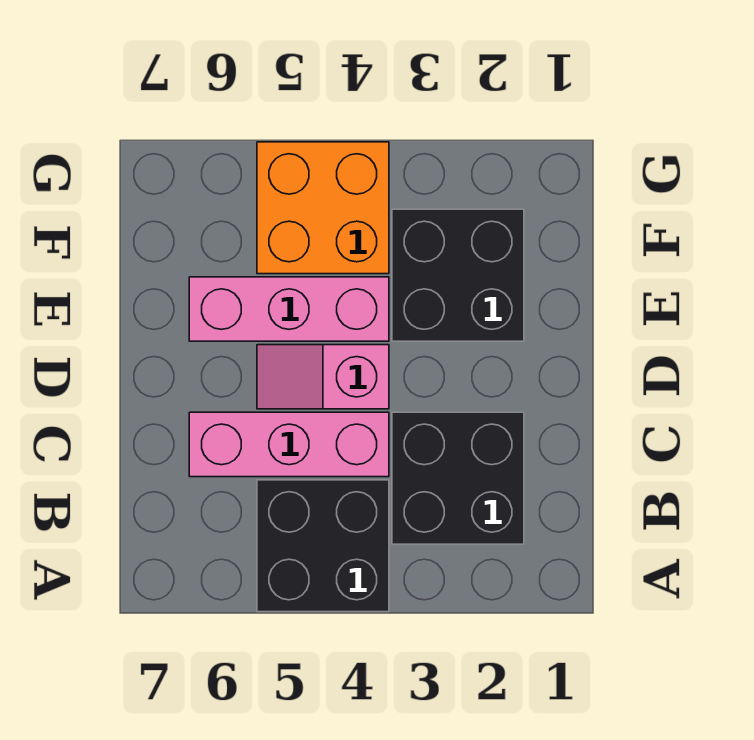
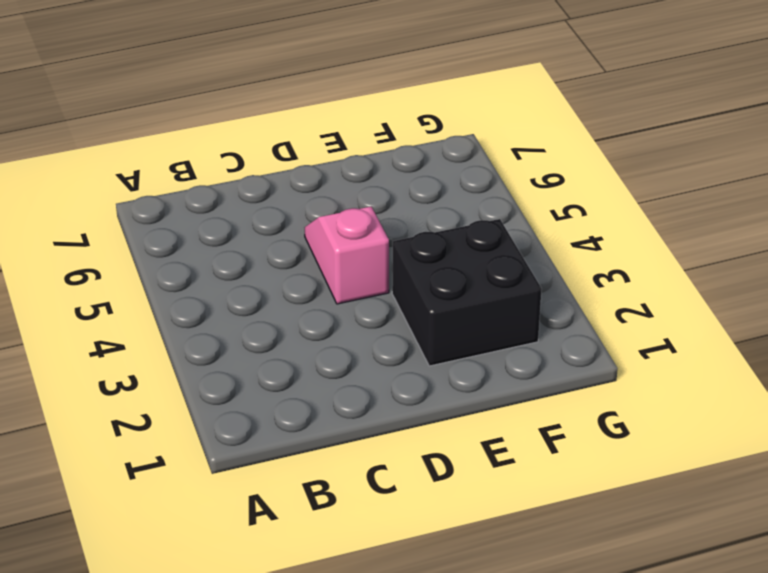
none -> black 2x2 brick [257,480,389,612]
none -> black 2x2 brick [392,412,524,544]

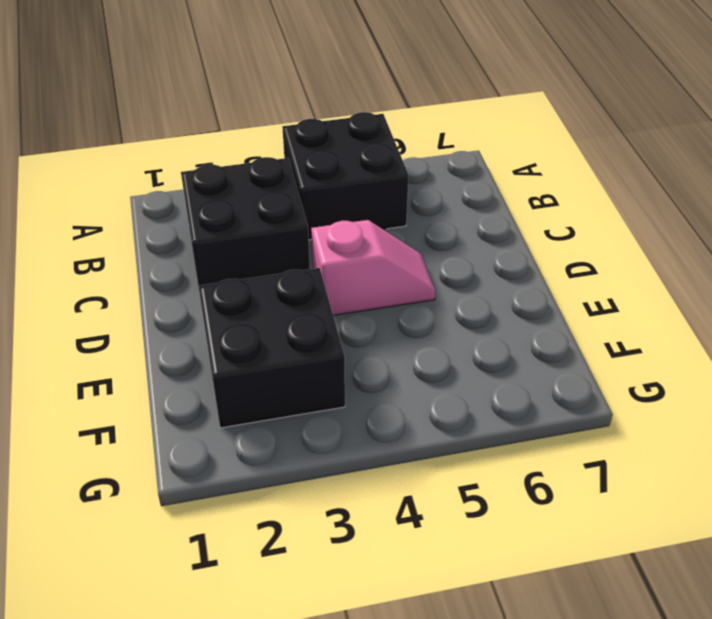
none -> pink 1x3 brick [189,412,389,477]
none -> pink 1x3 brick [189,277,389,341]

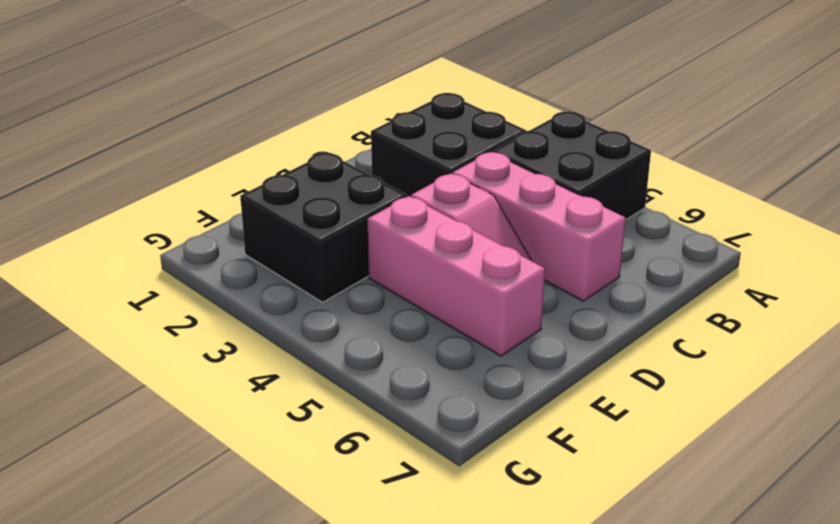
none -> orange 2x2 brick [257,142,389,274]

